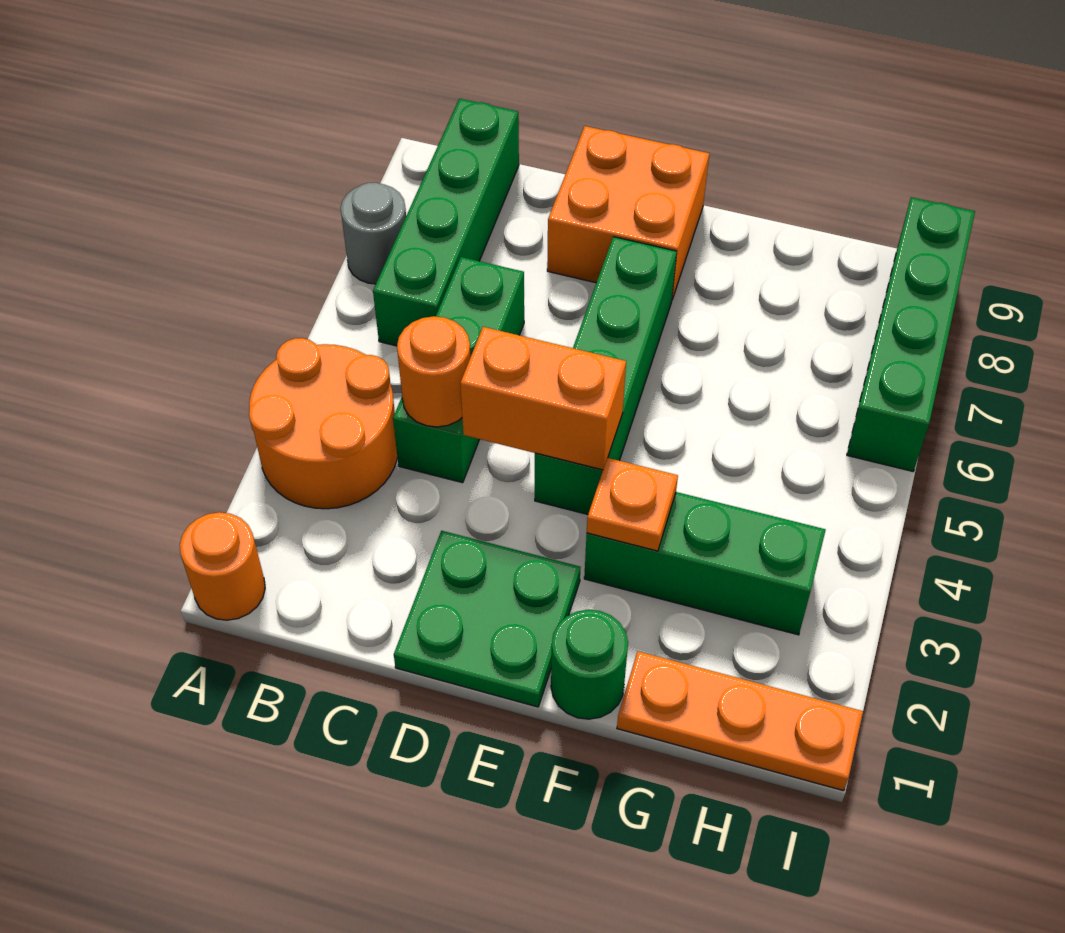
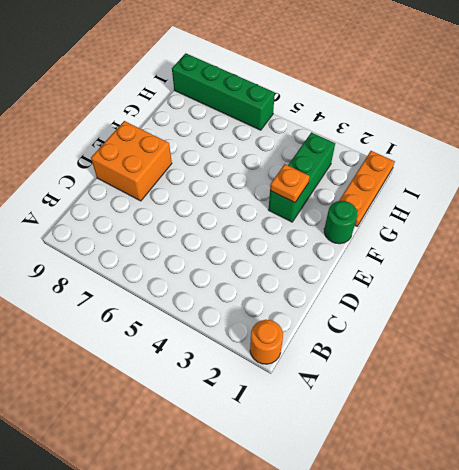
none -> orange 2x2 round brick [249,338,397,509]
none -> grey 1x1 round brick [341,182,406,284]
none -> green 1x4 brick [373,99,519,346]

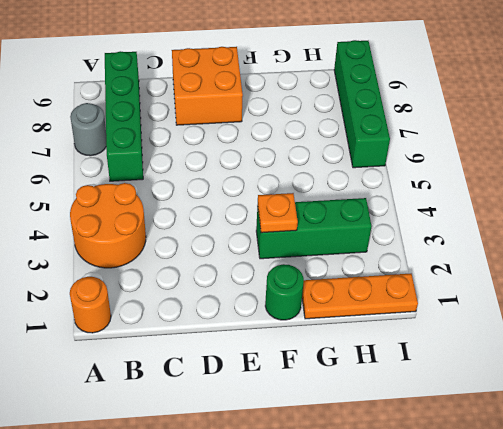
none -> green 1x3 brick [393,257,524,483]
none -> green 2x2 plate [394,531,581,707]
none -> green 1x4 brick [535,237,677,514]

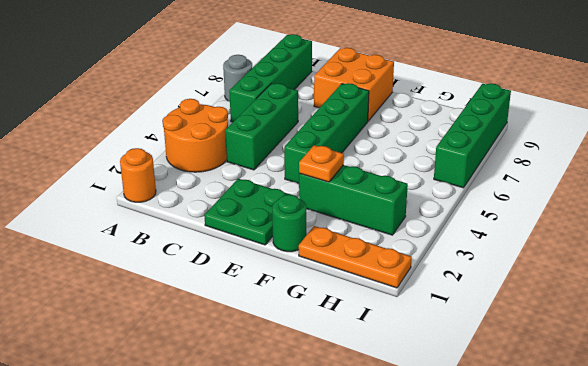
none -> orange 1x1 round brick [397,316,471,427]
none -> orange 1x2 brick [460,327,626,470]

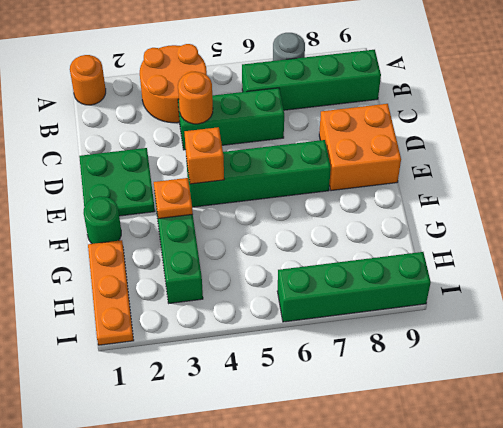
orange 1x1 brick [185,127,224,184] -> orange 1x2 brick [460,327,626,470]

